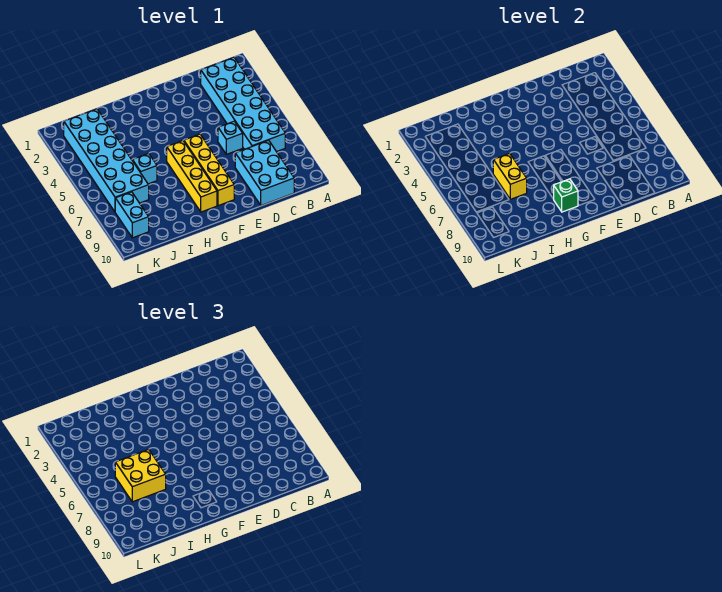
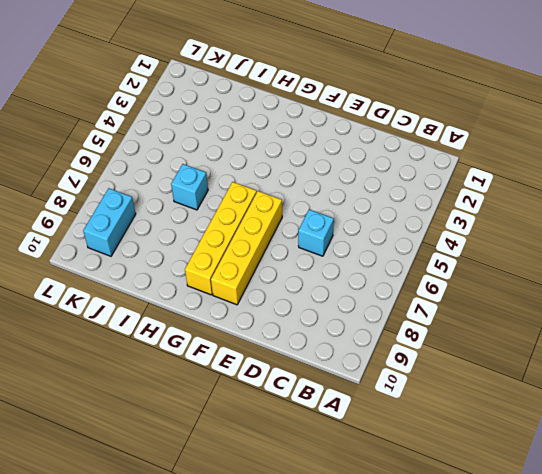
none -> cyan 2x6 brick [201,57,285,152]
none -> cyan 2x3 brick [235,140,294,205]

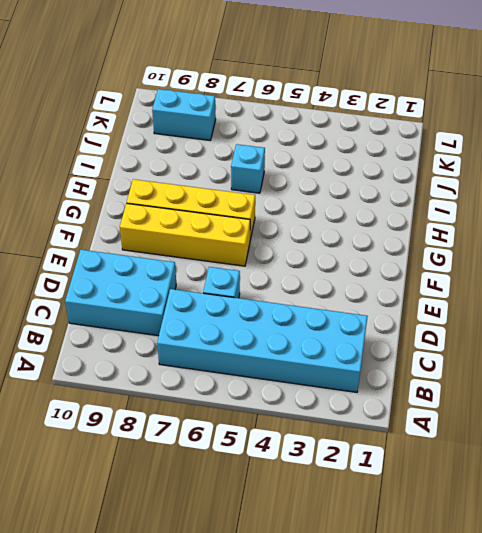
none -> cyan 2x6 brick [64,109,149,212]
none -> green 1x1 brick [554,179,578,212]

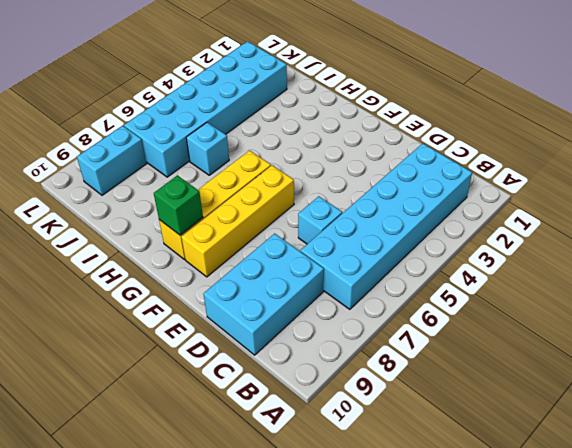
none -> yellow 1x2 brick [493,153,527,199]
none -> yellow 2x2 brick [115,449,166,502]

